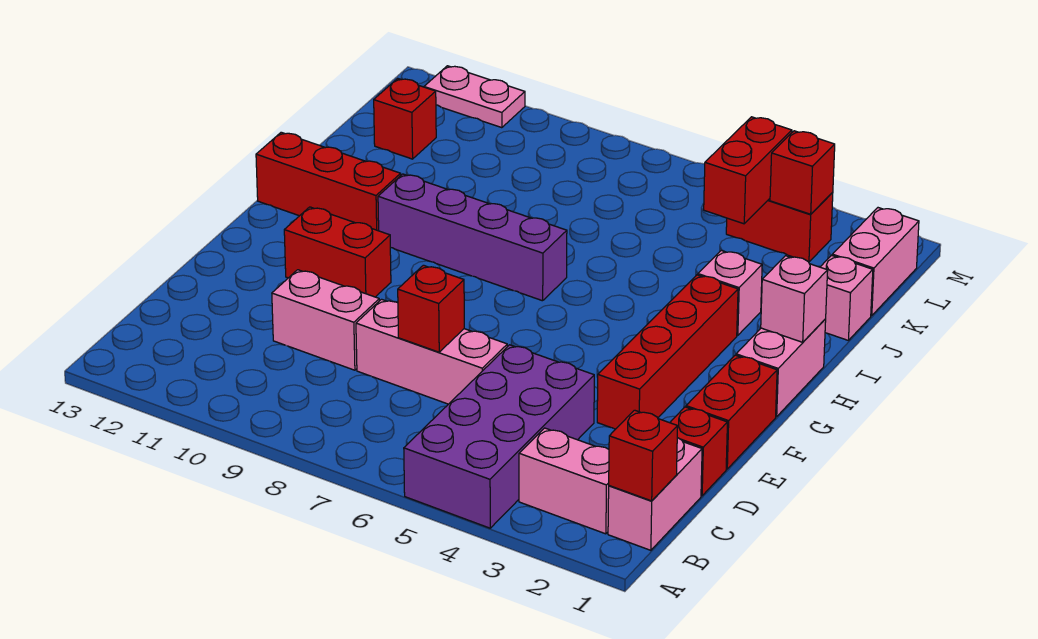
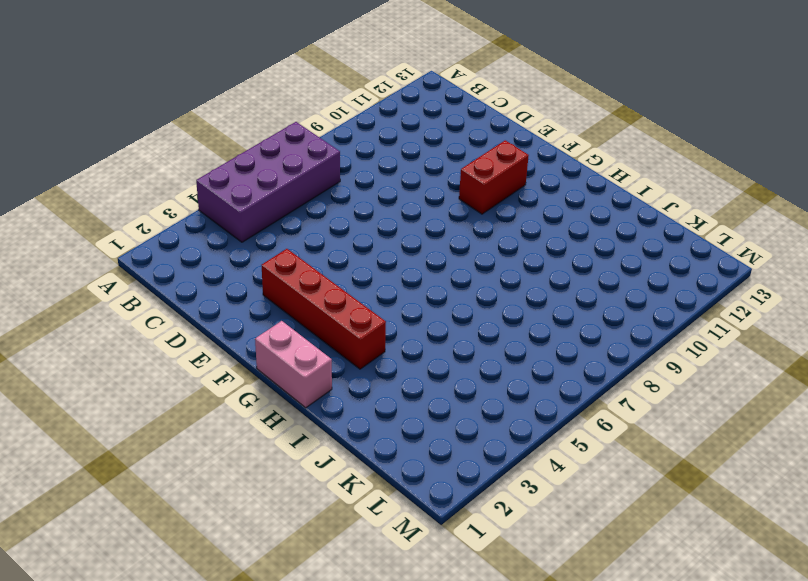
purple 2x4 brick [196,122,340,242] -> purple 2x4 brick turned to [404,345,594,528]
none -> pink 1x2 brick [608,438,702,550]
none -> pink 1x2 brick [519,428,609,534]
none -> red 1x1 brick [670,407,727,496]

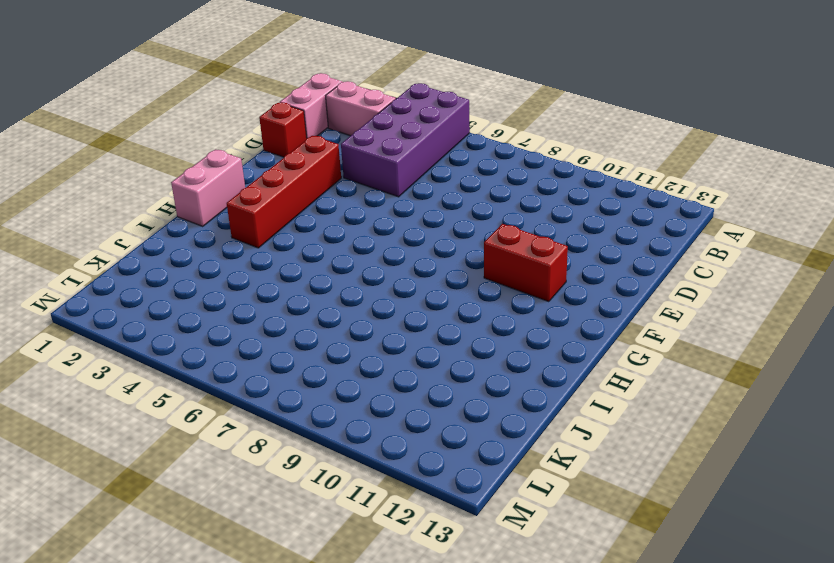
none -> pink 1x3 brick [356,299,507,404]
none -> pink 1x2 brick [272,270,379,370]
none -> red 1x2 brick [686,355,777,469]

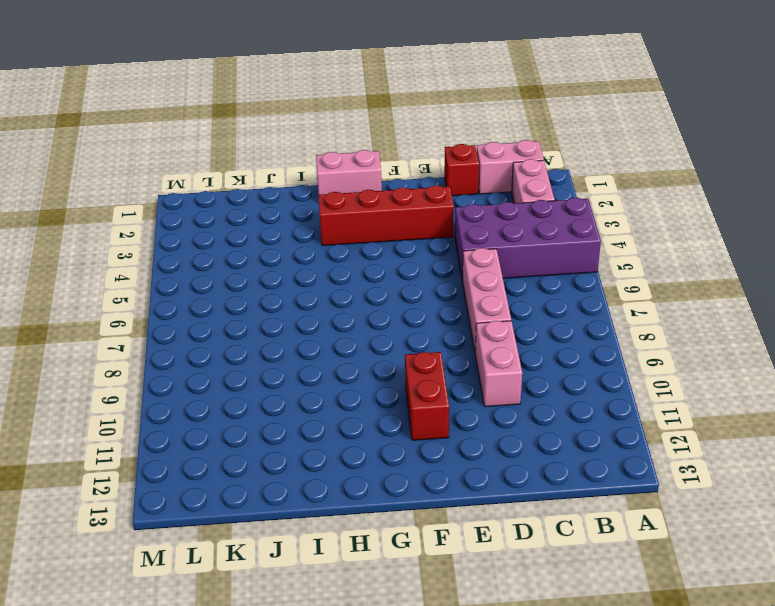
none -> red 1x2 brick [686,355,777,469]
none -> purple 1x4 brick [378,174,567,301]
none -> red 1x3 brick [256,132,401,231]

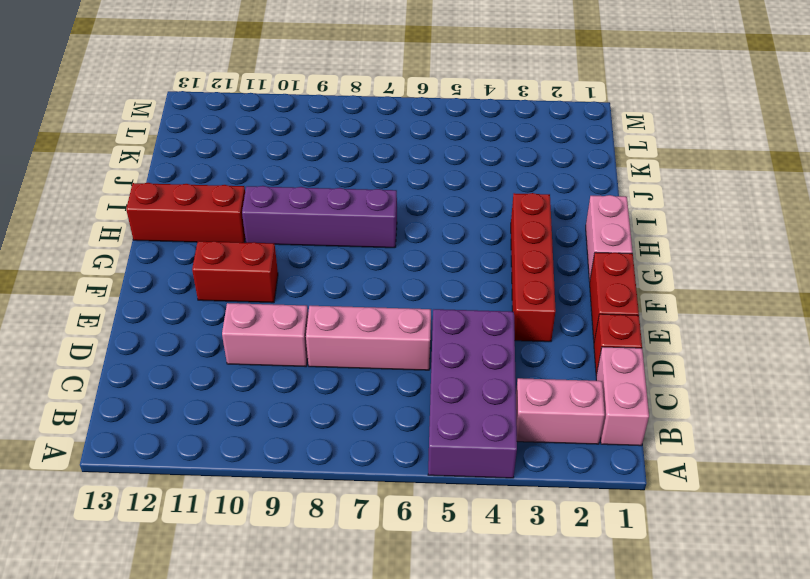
none -> pink 1x1 brick [698,251,762,335]
none -> pink 1x1 brick [821,255,873,340]
none -> pink 1x2 brick [832,208,919,316]

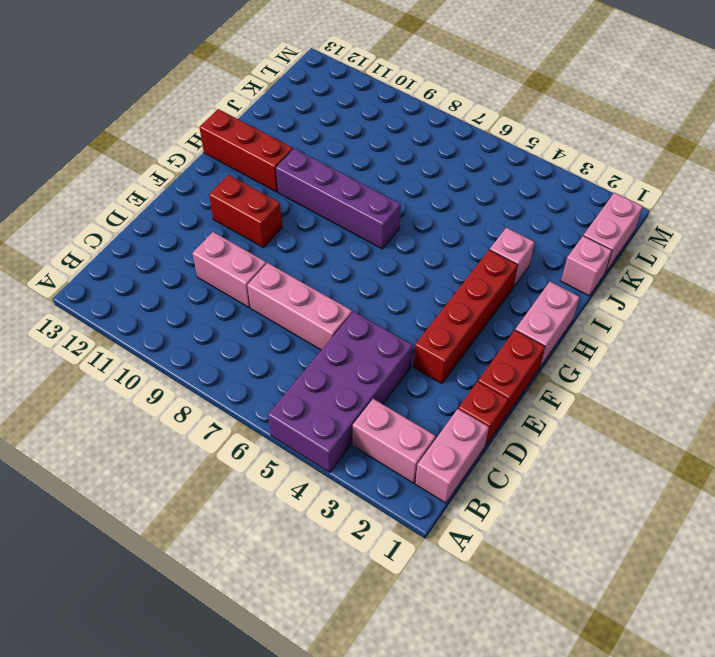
none -> red 1x1 brick [374,78,436,159]
none -> red 1x2 brick [726,192,833,262]
none -> pink 1x2 plate [424,66,525,128]

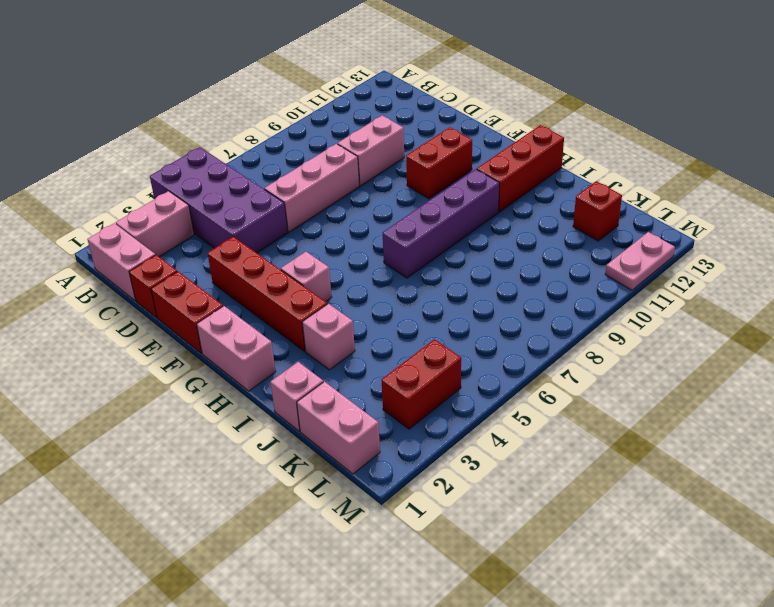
pink 1x1 brick [281,252,332,301] -> pink 1x1 brick moved to [761,256,828,342]
none -> red 1x1 brick [609,410,678,501]
none -> red 1x1 brick [398,265,464,352]
none -> red 1x2 brick [704,117,792,224]

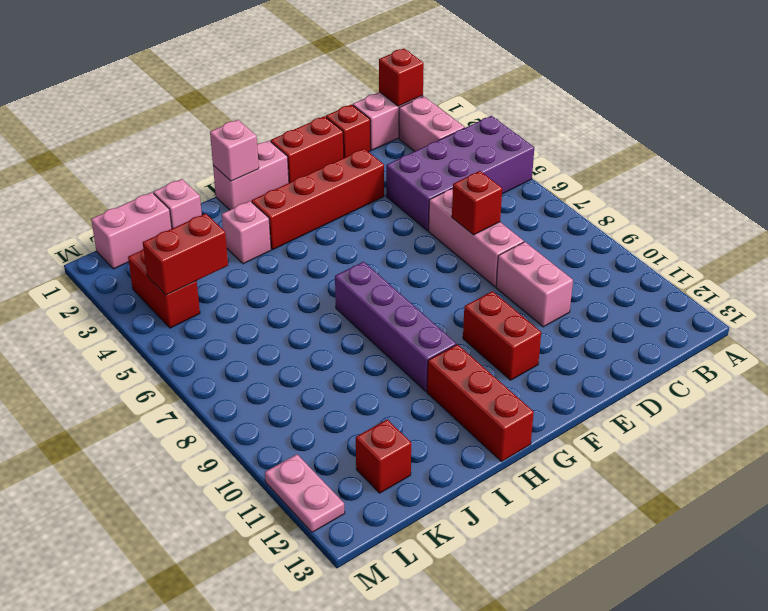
none -> red 1x1 brick [770,131,835,214]

